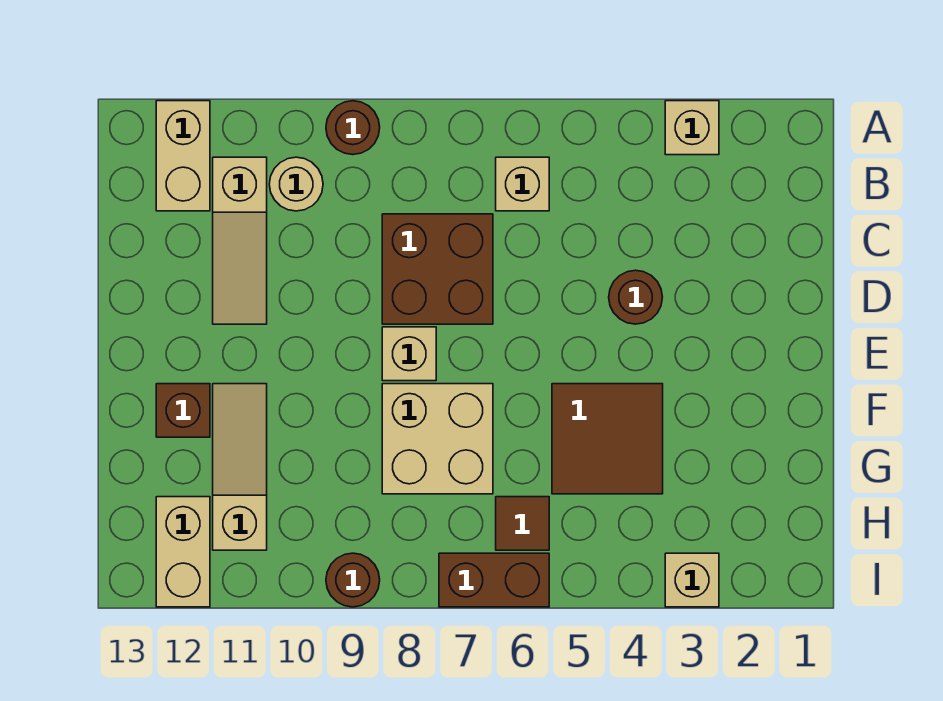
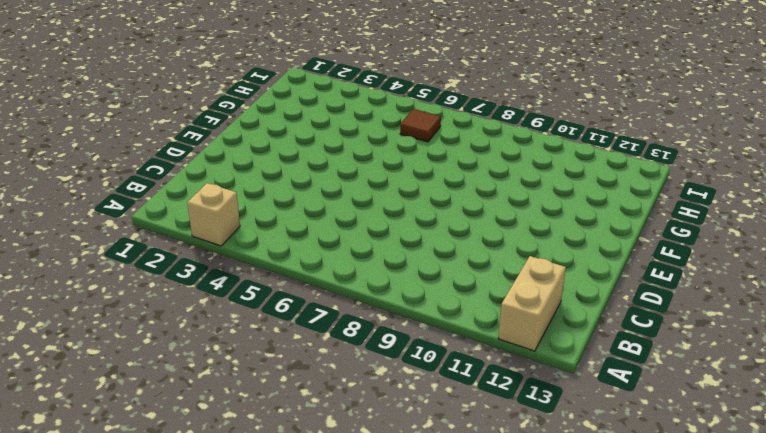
none -> brown 1x1 round brick [326,101,380,155]
none -> tan 1x1 brick [496,157,549,211]
none -> tan 1x1 round brick [269,157,323,211]

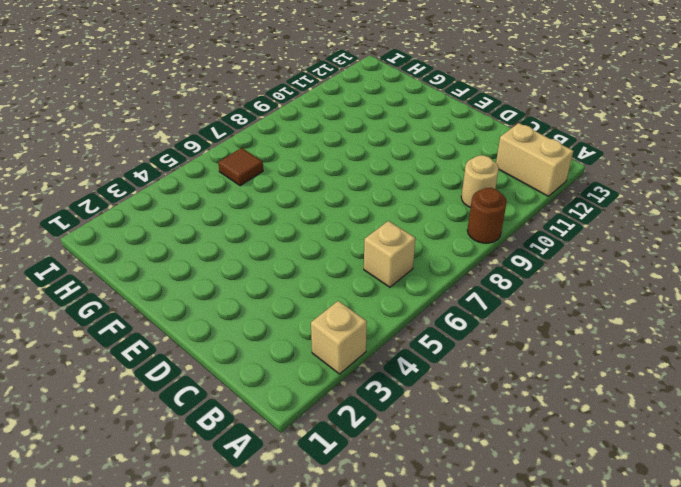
none -> tan 1x3 slope [213,157,267,324]
none -> brown 2x2 brick [382,214,493,324]
none -> brown 1x1 round brick [609,270,662,324]

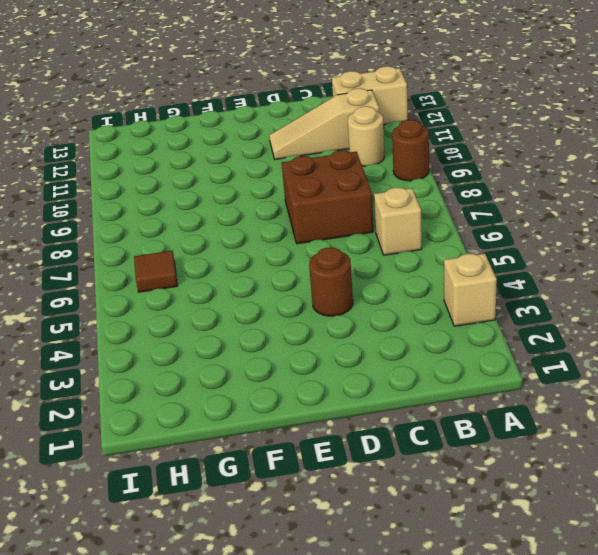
none -> tan 1x1 brick [382,327,436,381]
none -> brown 2x2 tile [552,384,663,494]
none -> tan 2x2 brick [382,384,493,494]

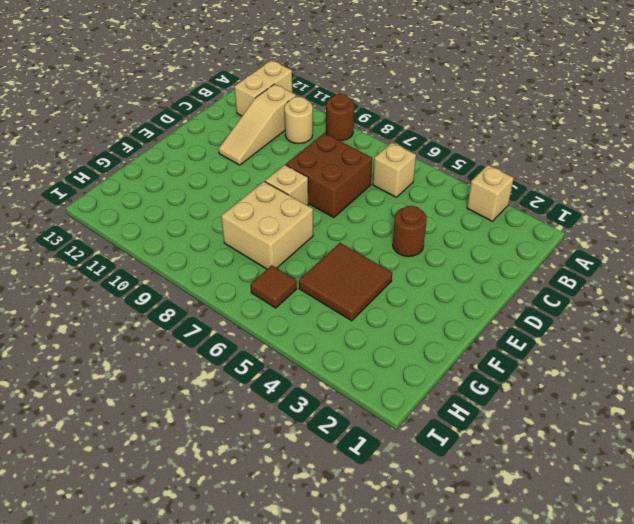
none -> tan 1x3 slope [213,384,267,550]
none -> brown 1x1 brick [156,384,210,437]
none -> tan 1x2 brick [156,497,210,607]

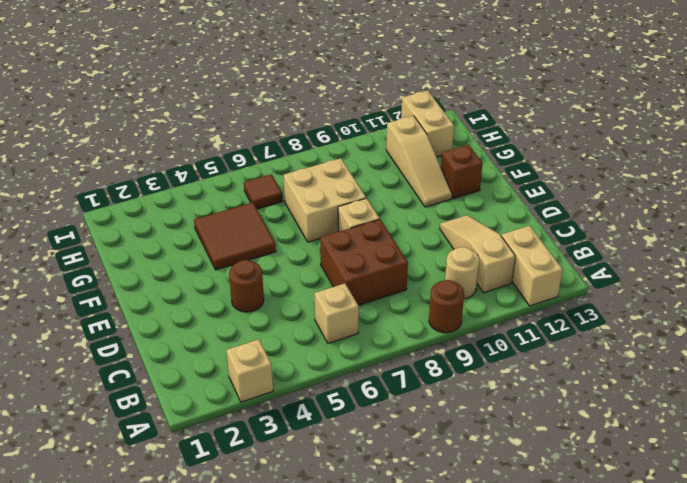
none -> tan 1x1 brick [665,553,719,607]
none -> brown 1x2 brick [439,553,549,607]
none -> brown 1x1 round brick [326,553,380,607]

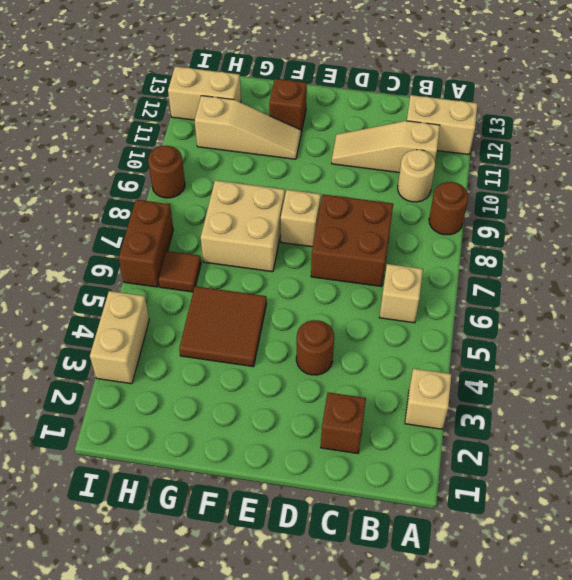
brown 1x1 brick [321,392,366,454] -> none
tan 1x2 brick [90,291,149,384] -> tan 1x1 brick [665,553,719,607]

